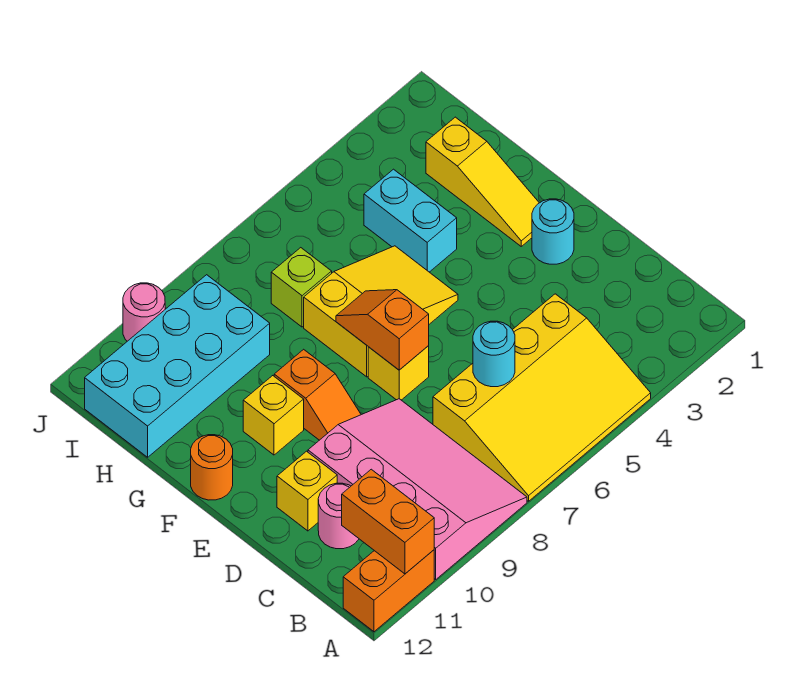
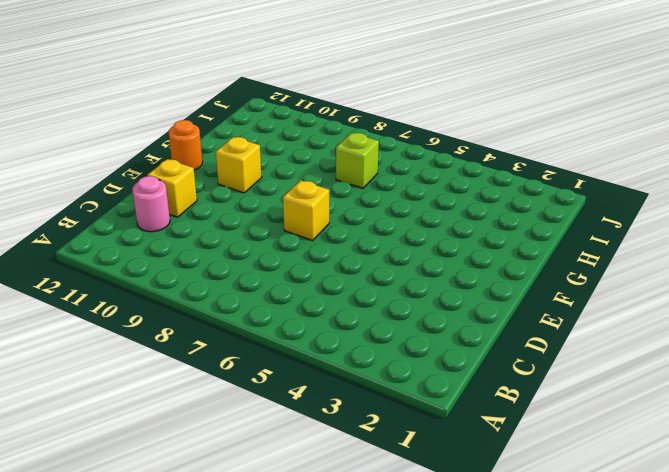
none -> yellow 3x4 slope [433,294,651,501]
none -> pink 3x4 slope [308,399,527,579]
none -> orange 1x2 brick [343,550,434,632]

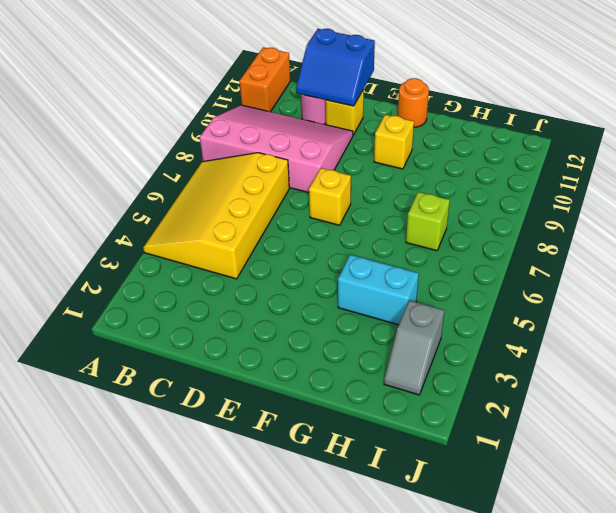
pink 3x4 slope [200,105,353,193] -> pink 3x4 slope turned to [308,399,527,579]
blue 2x2 slope [296,29,375,106] -> none
grey 1x2 slope [384,300,444,395] -> none
none -> cyan 1x1 round brick [532,199,574,264]
none -> orange 1x2 slope [274,349,361,440]
none -> yellow 1x3 slope [426,117,539,246]

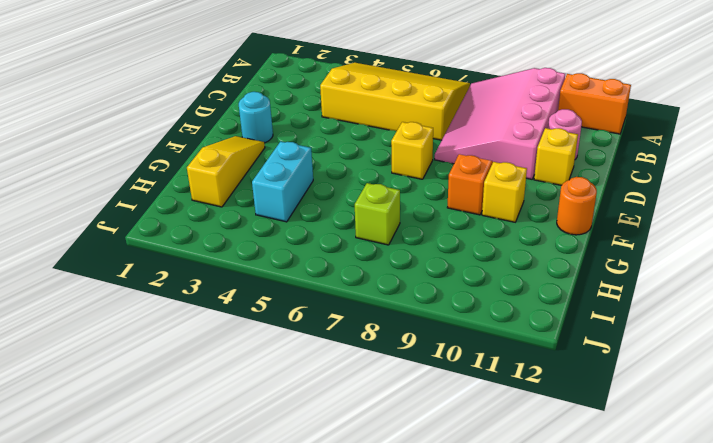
none -> yellow 2x3 slope [304,246,458,377]
none -> cyan 2x4 brick [85,275,270,457]
none -> pink 1x1 round brick [123,283,165,341]

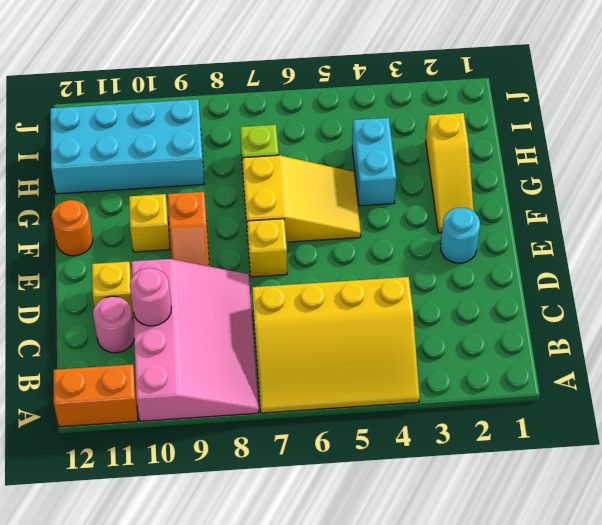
pink 1x1 round brick [130,268,171,326] -> pink 1x1 round brick moved to [123,283,165,341]
none -> orange 1x2 brick [342,469,434,574]
none -> cyan 1x1 round brick [473,321,515,387]
none -> orange 1x2 slope [336,290,429,370]

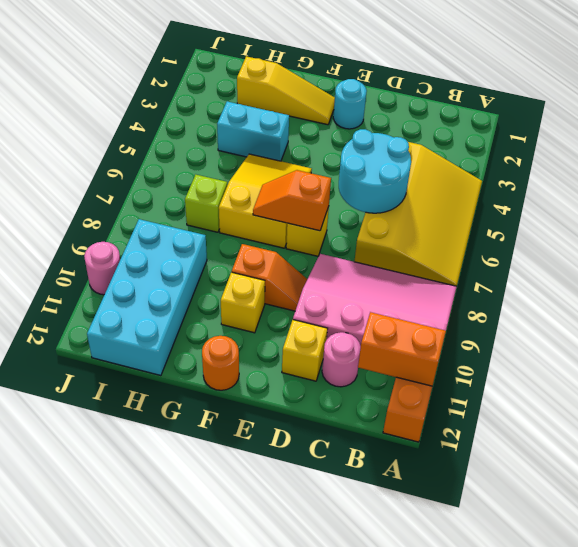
cyan 2x2 round brick [339,129,411,213] -> cyan 1x1 round brick [473,321,515,387]

